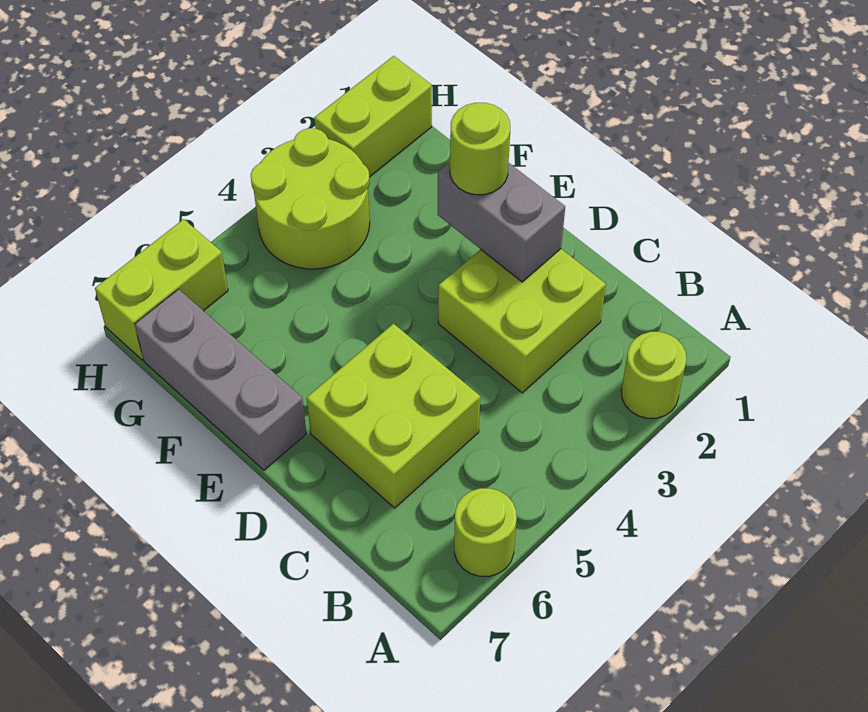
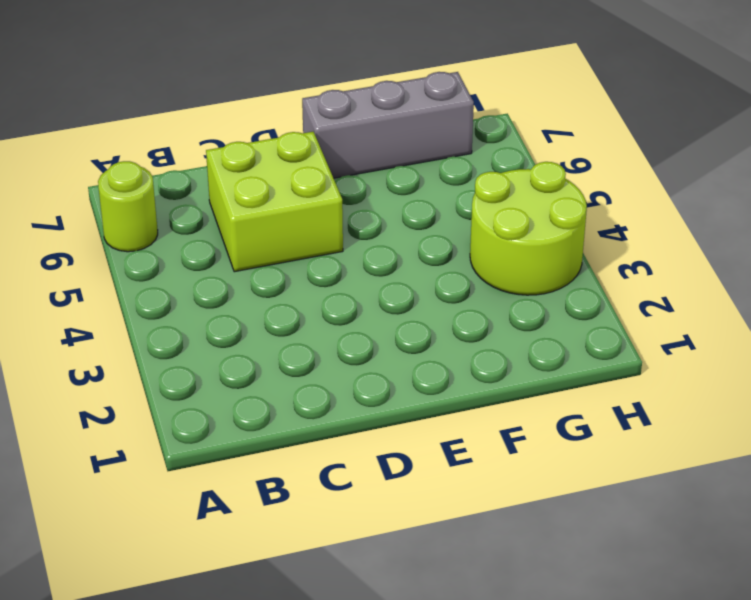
none -> lime 1x1 round brick [621,332,687,418]
none -> lime 2x2 brick [438,249,606,393]

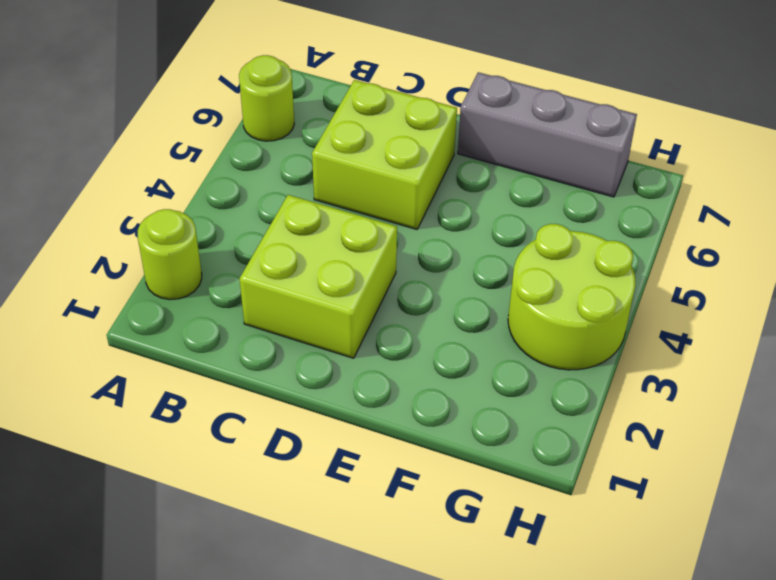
none -> lime 1x2 brick [315,56,432,177]
none -> lime 1x2 brick [95,219,228,360]

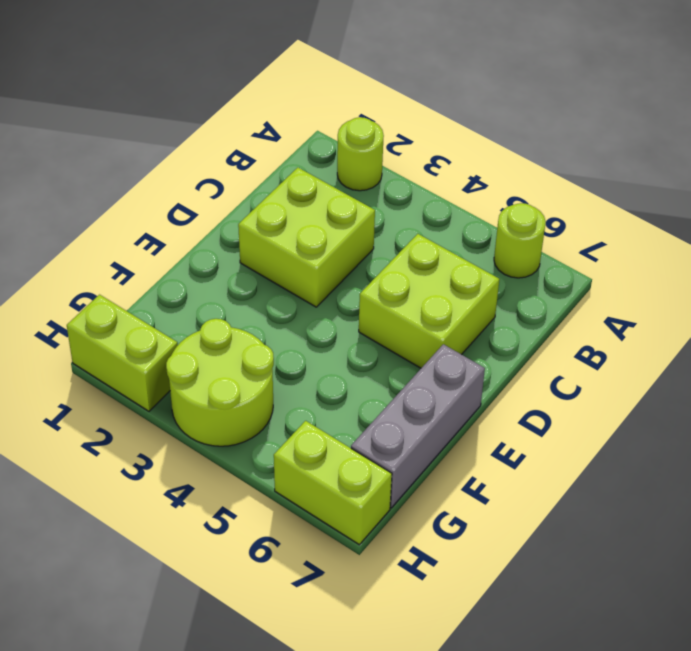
none -> grey 1x2 brick [437,163,565,282]
none -> lime 1x1 round brick [450,103,510,195]

